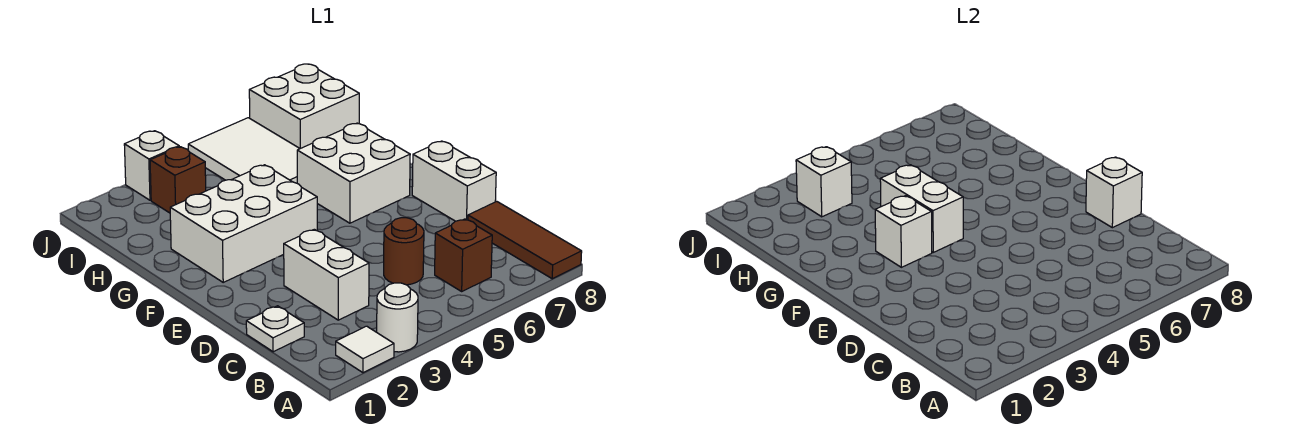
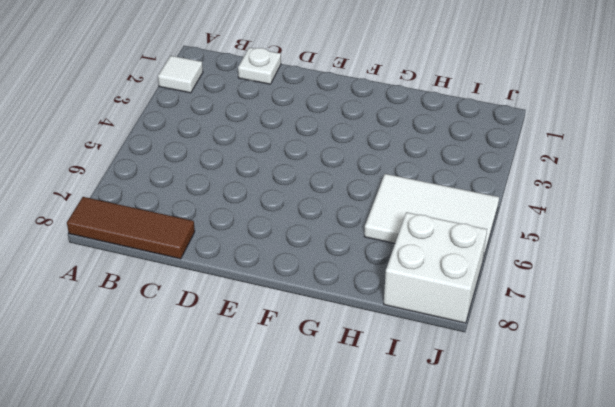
none -> white 1x1 round brick [377,283,418,352]
none -> brown 1x1 brick [435,219,492,291]
none -> white 1x2 brick [284,229,369,320]

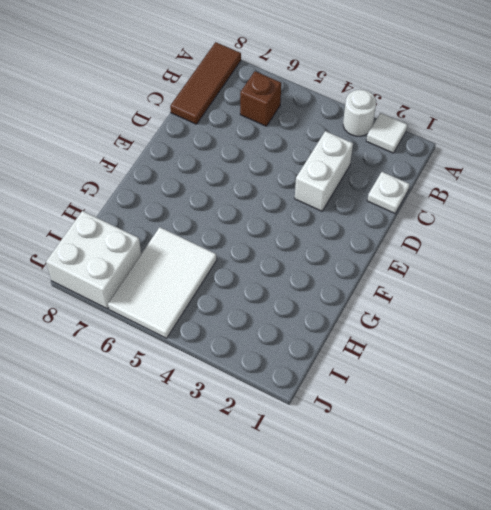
none -> brown 1x1 round brick [384,218,424,285]
none -> white 1x2 brick [412,141,496,221]
none -> white 2x3 brick [170,165,317,282]

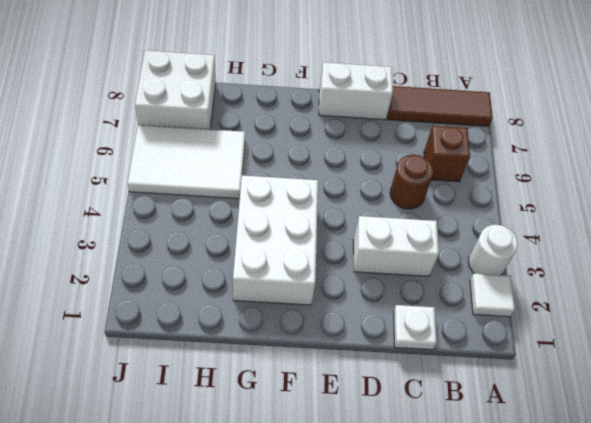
none -> white 2x2 brick [297,123,410,223]
none -> brown 1x1 brick [150,147,206,213]
none -> white 1x1 brick [124,131,179,200]

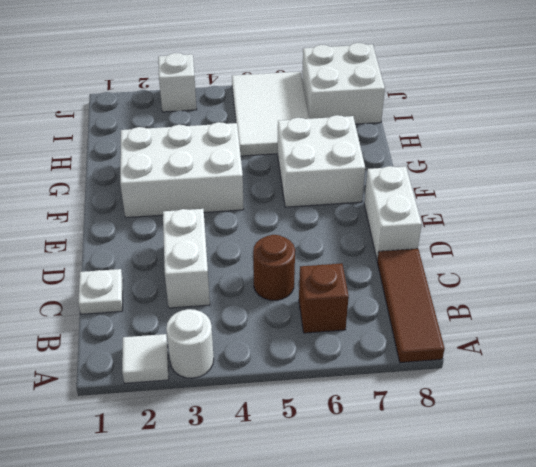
none -> brown 1x1 brick [150,147,206,213]
none -> white 1x1 brick [1086,157,1142,228]
none -> white 1x1 brick [875,196,932,267]

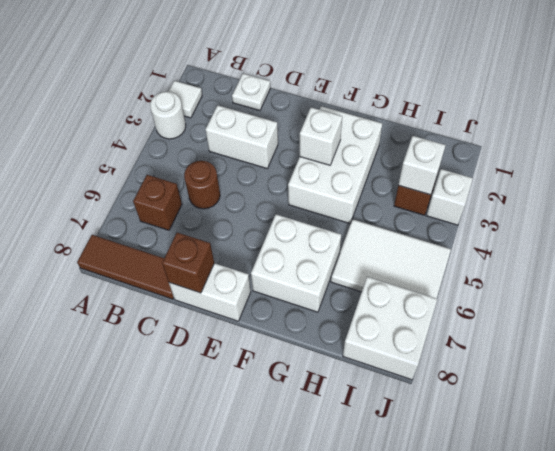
brown 1x1 brick [162,233,214,293] -> white 1x1 brick [1086,157,1142,228]
none -> white 1x2 brick [880,165,963,252]

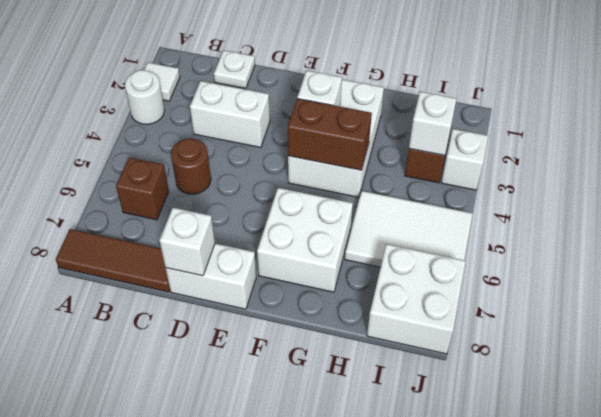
brown 1x2 brick [288,99,372,170] -> white 1x2 brick [880,165,963,252]

